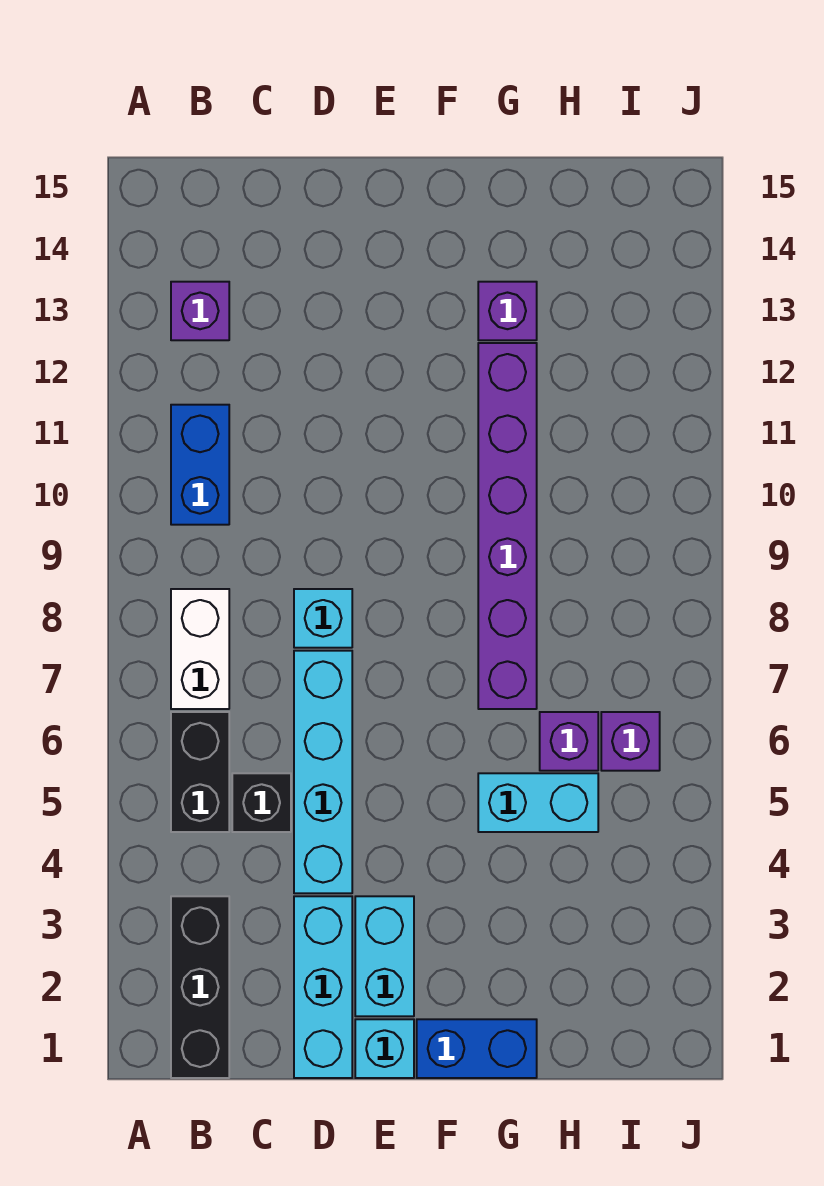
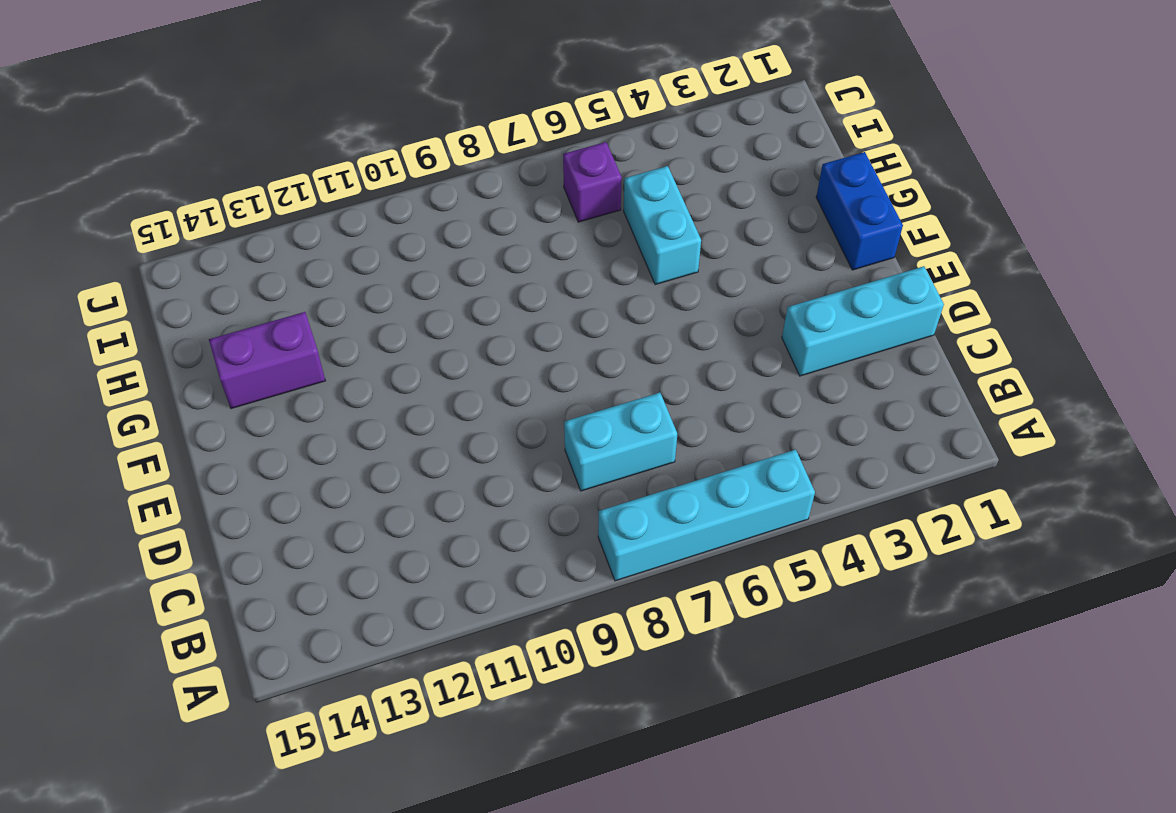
cyan 1x4 brick [598,450,815,581] -> cyan 1x4 brick moved to [294,651,352,893]
cyan 1x2 brick [564,393,677,491] -> cyan 1x2 brick moved to [355,896,414,1016]
purple 1x2 brick [209,312,325,409] -> purple 1x1 brick [478,282,537,340]
none -> black 1x3 brick [171,896,229,1078]
none -> black 1x2 brick [171,712,229,832]
none -> white 1x2 brick [171,589,229,709]

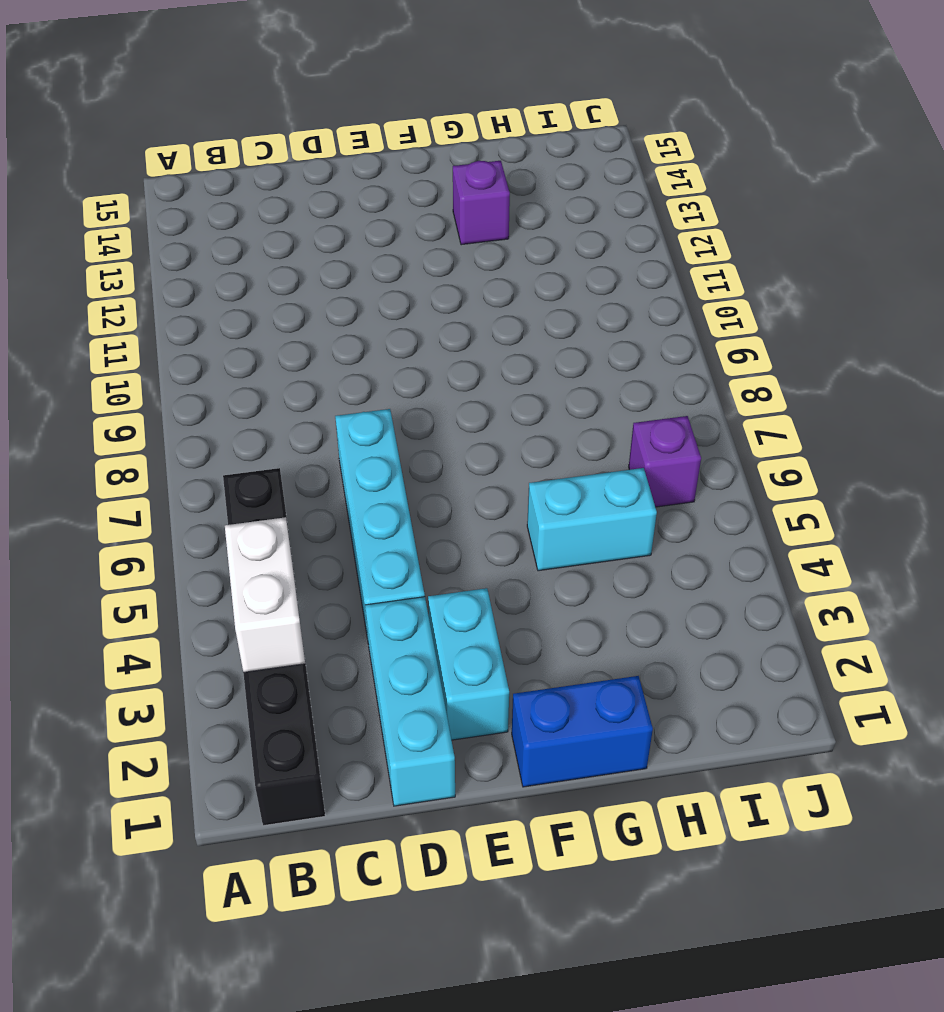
white 1x2 brick [225,517,305,673] -> white 1x2 brick moved to [171,589,229,709]
none -> blue 1x2 brick [171,405,229,525]
none -> purple 1x1 brick [171,282,229,340]
none -> black 1x1 brick [232,773,291,832]

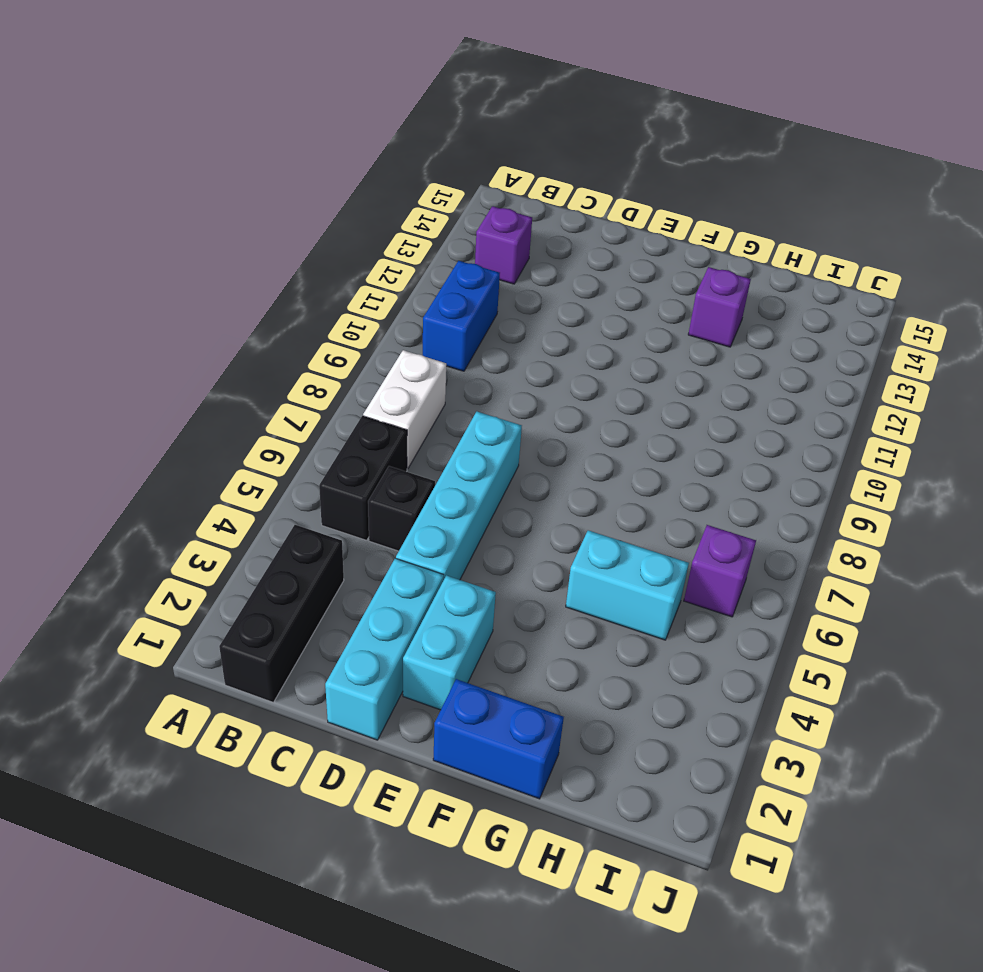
none -> cyan 1x1 brick [294,589,352,648]
none -> cyan 1x1 brick [355,1019,414,1078]
none -> purple 1x6 brick [478,343,537,709]

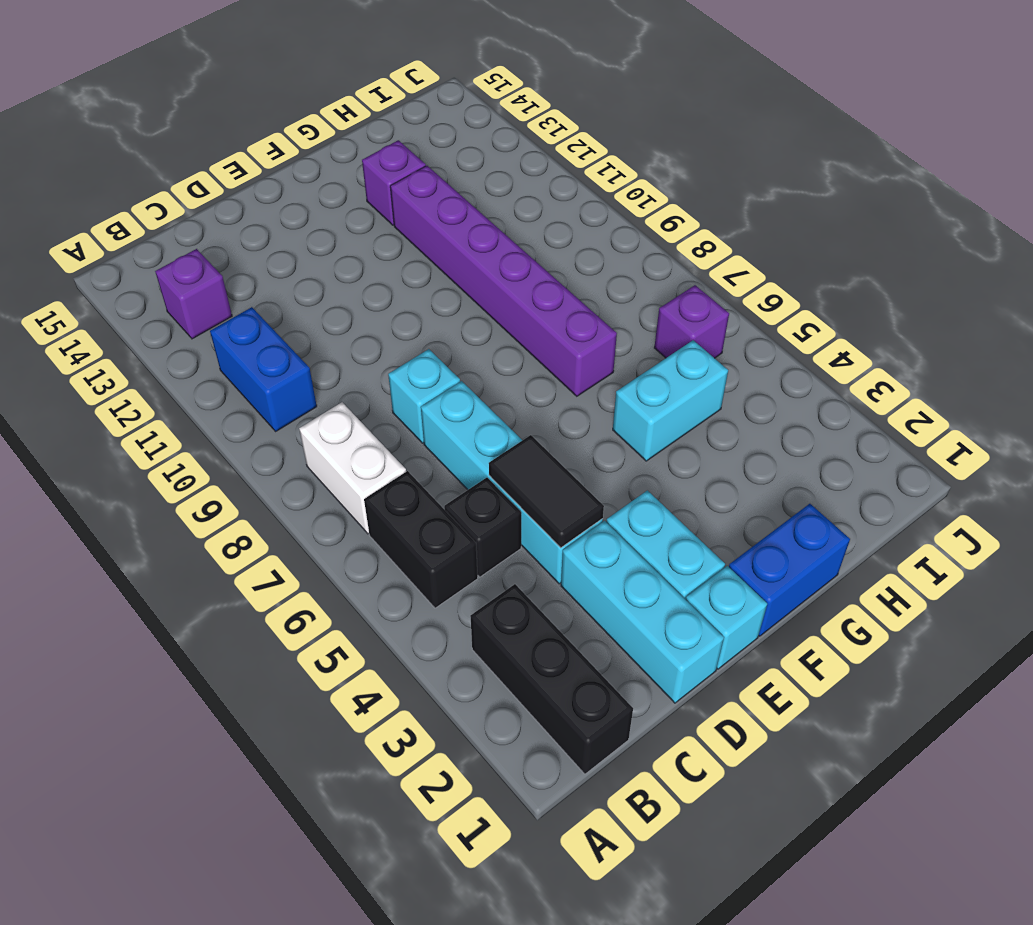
black 1x2 tile [489,435,604,548] -> none
none -> purple 1x1 brick [540,712,598,771]

